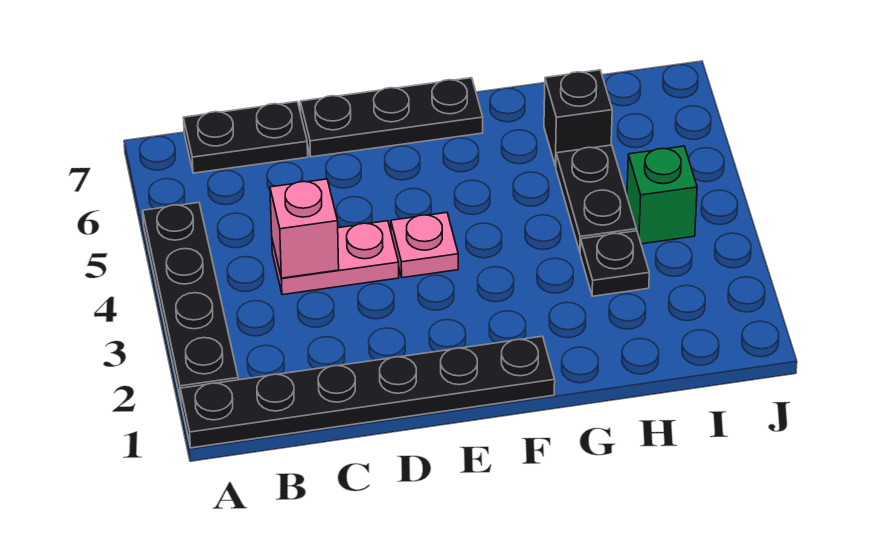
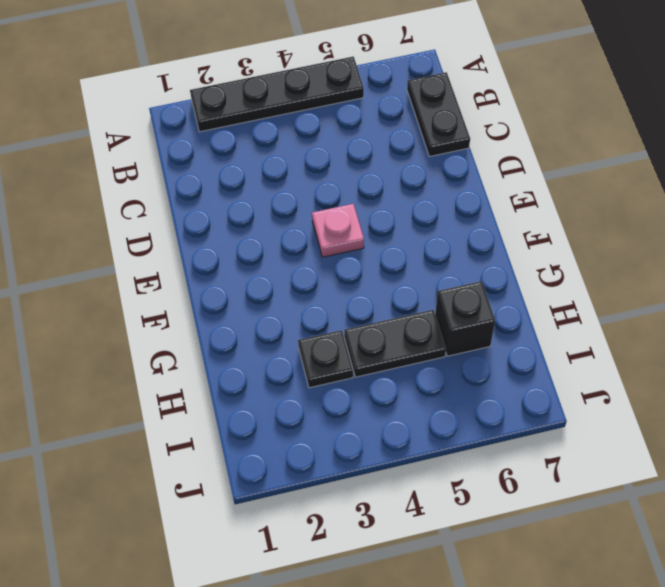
none -> black 1x6 plate [180,336,555,448]
none -> pink 1x2 plate [272,221,399,295]

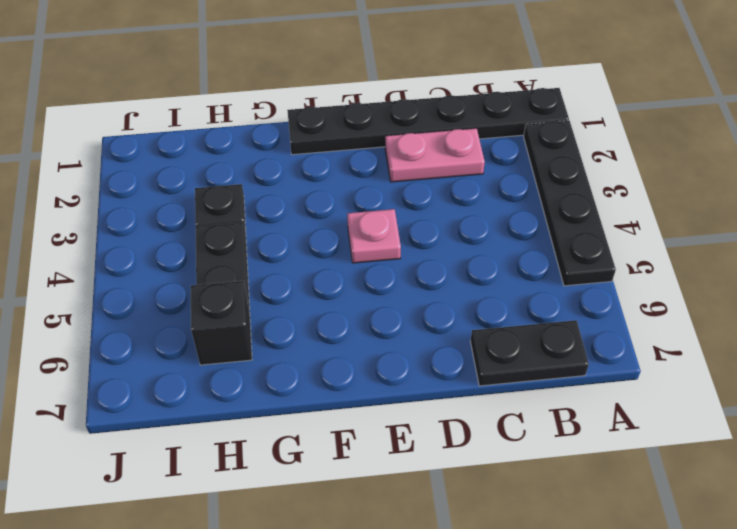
pink 1x2 plate [385,128,485,182] -> pink 1x2 plate moved to [272,221,399,295]
none -> black 1x3 plate [300,78,483,157]
none -> green 1x1 brick [627,146,697,244]

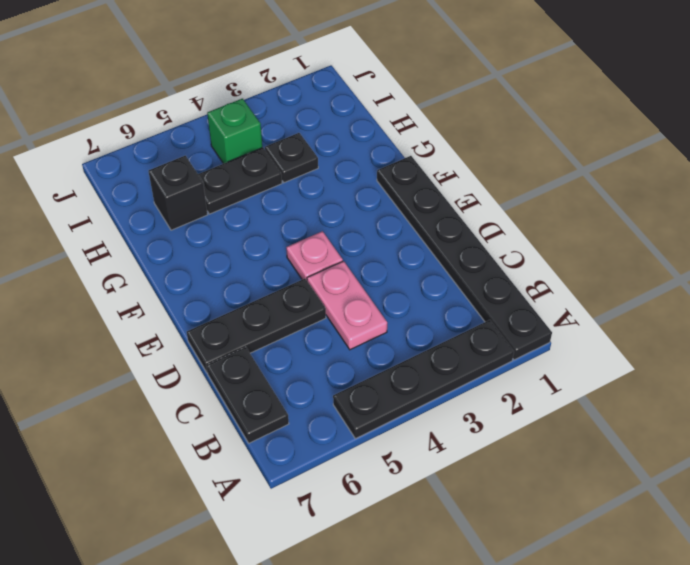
black 1x3 plate [187,279,326,373] -> black 1x3 plate turned to [300,78,483,157]
none -> pink 1x1 brick [270,179,339,278]

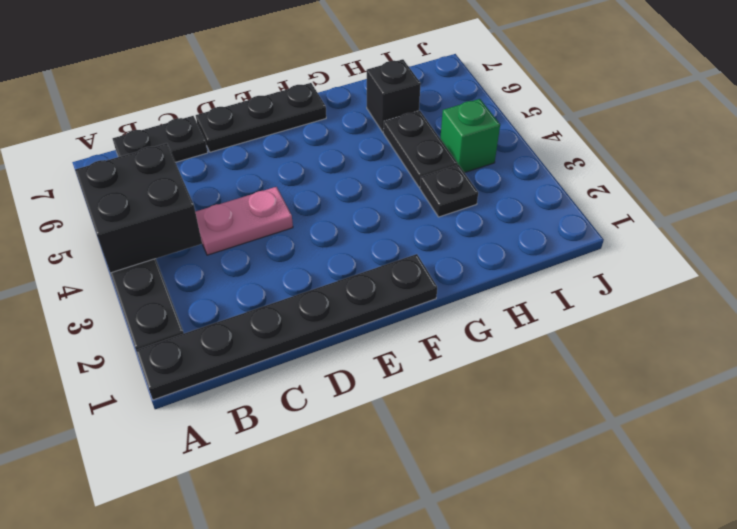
black 2x2 brick [75,143,202,273] -> none
none -> pink 1x1 plate [391,213,458,278]
none -> pink 1x1 brick [270,179,339,278]

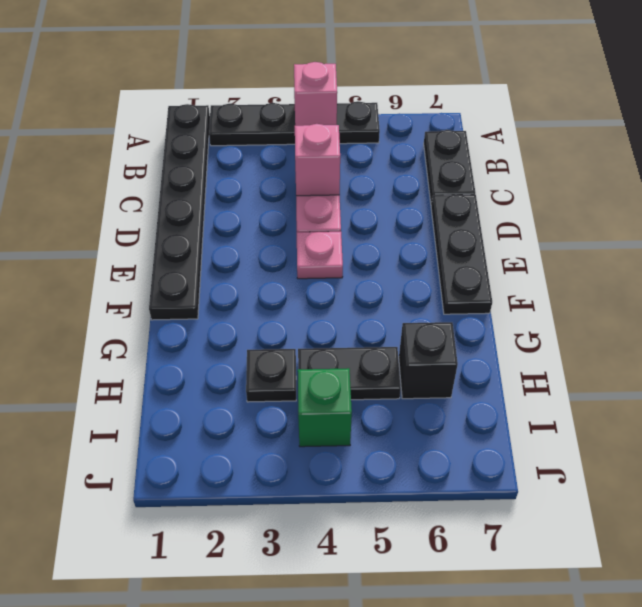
pink 1x1 brick [294,62,337,126] -> none

